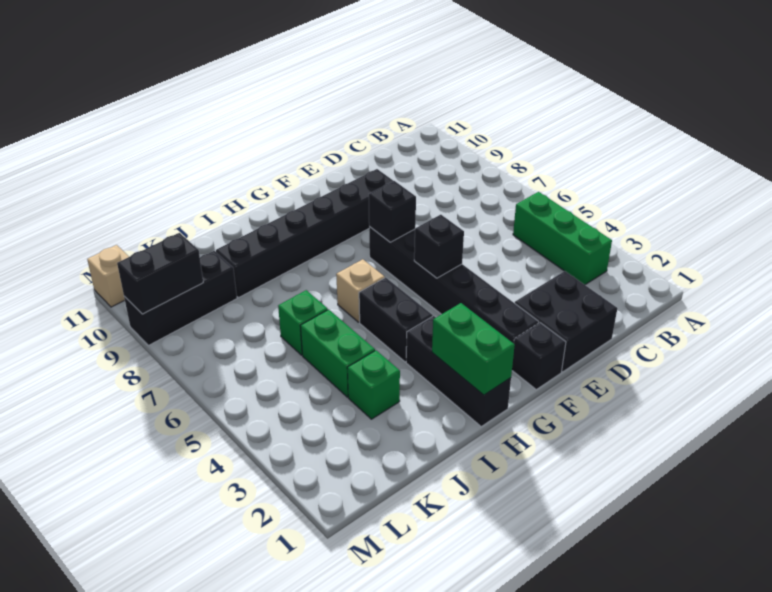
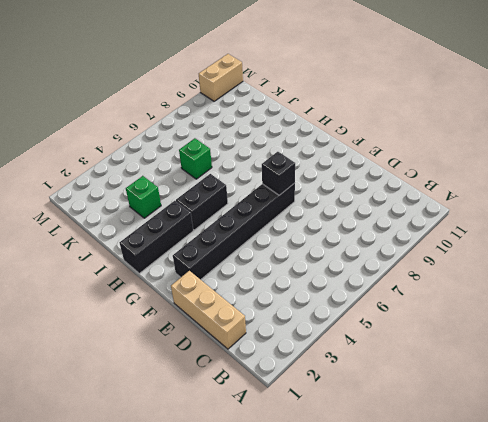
tan 1x3 brick [171,271,246,349] -> black 2x2 brick [515,271,617,372]
tan 1x2 brick [199,54,243,101] -> tan 1x1 brick [87,245,129,307]
none -> green 1x3 brick [513,192,612,285]
none -> black 1x6 brick [216,169,393,298]
none -> black 1x1 brick [512,323,566,389]

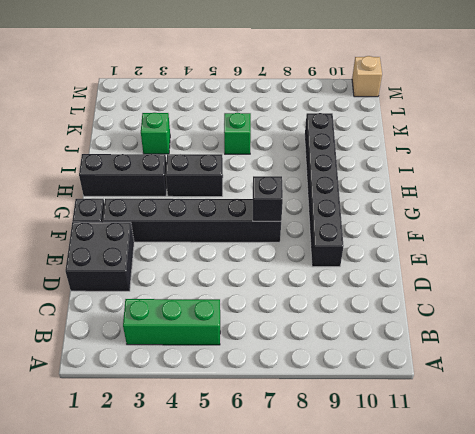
none -> tan 1x1 brick [336,259,385,322]
none -> green 1x2 brick [301,309,375,397]
none -> black 1x3 brick [124,251,237,345]

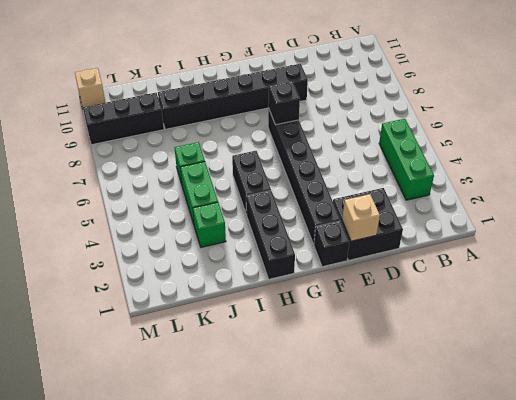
tan 1x1 brick [342,194,380,241] -> tan 1x1 brick moved to [336,259,385,322]
none -> black 1x1 brick [414,215,464,278]
none -> green 1x2 brick [432,303,515,395]
none -> black 1x2 brick [117,233,203,314]

